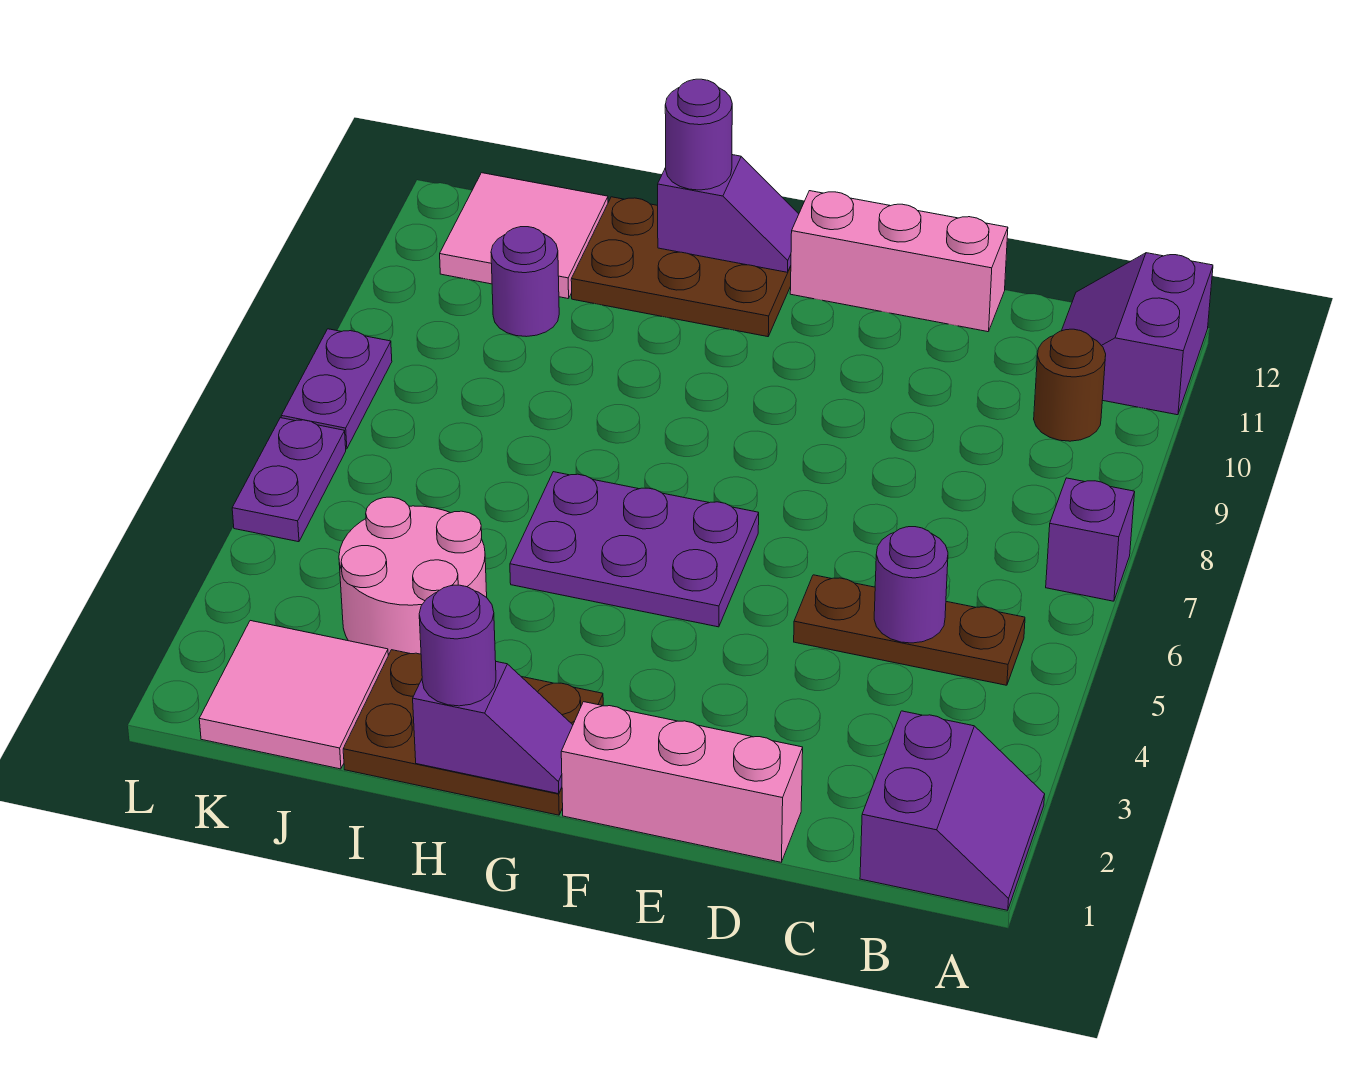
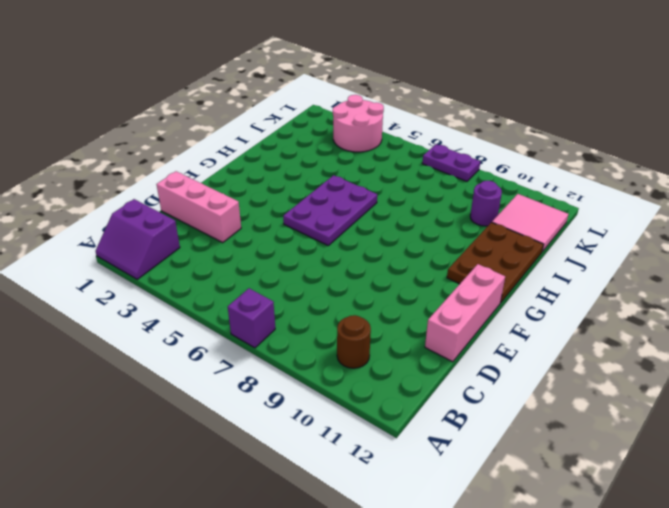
pink 1x3 brick [156,171,241,242] -> pink 1x3 brick turned to [561,702,803,862]
pink 2x2 round brick [333,95,384,152] -> pink 2x2 round brick moved to [339,497,487,655]
none -> purple 2x2 slope [1062,253,1213,415]
none -> brown 1x3 plate [794,575,1025,685]
none -> brown 2x3 plate [343,650,603,815]

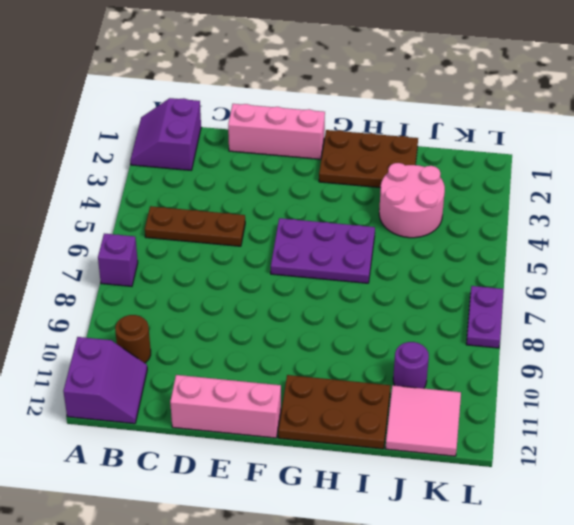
none -> pink 2x2 tile [199,621,388,769]
none -> purple 1x2 plate [232,418,346,542]
none -> purple 1x1 round brick [874,527,948,643]

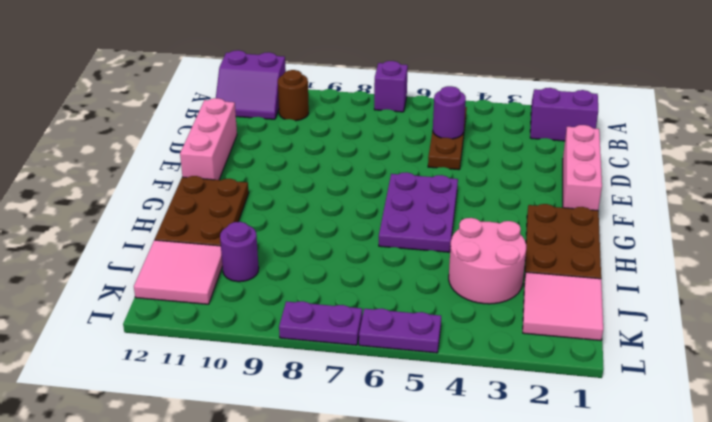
none -> purple 1x2 slope [413,662,573,794]
none -> purple 1x2 slope [658,155,799,272]
none -> purple 1x1 round brick [419,585,496,706]

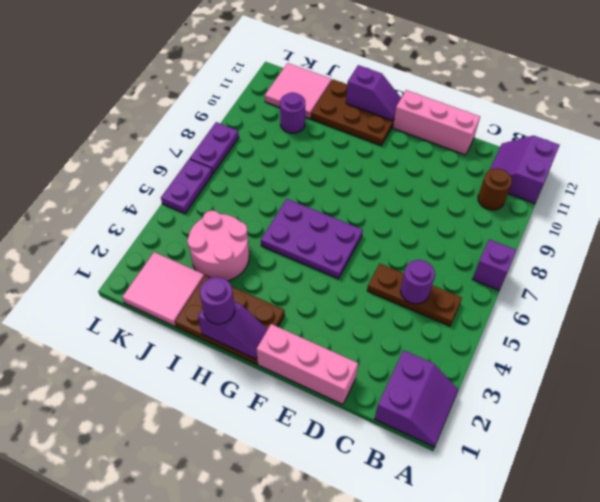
none -> purple 1x1 round brick [665,79,732,190]

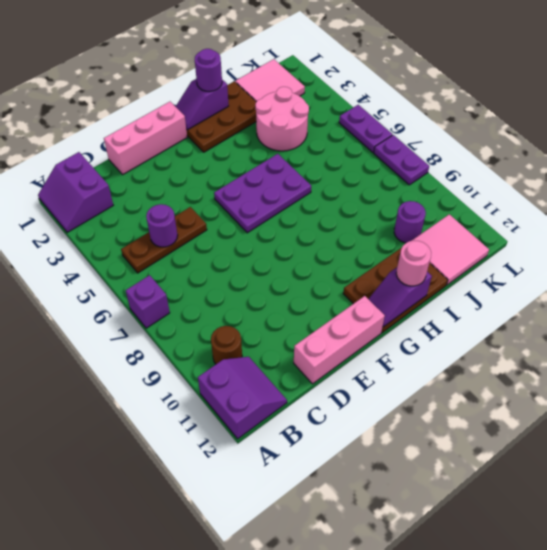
pink 1x1 round brick [396,241,431,286] -> purple 1x1 round brick [665,79,732,190]

